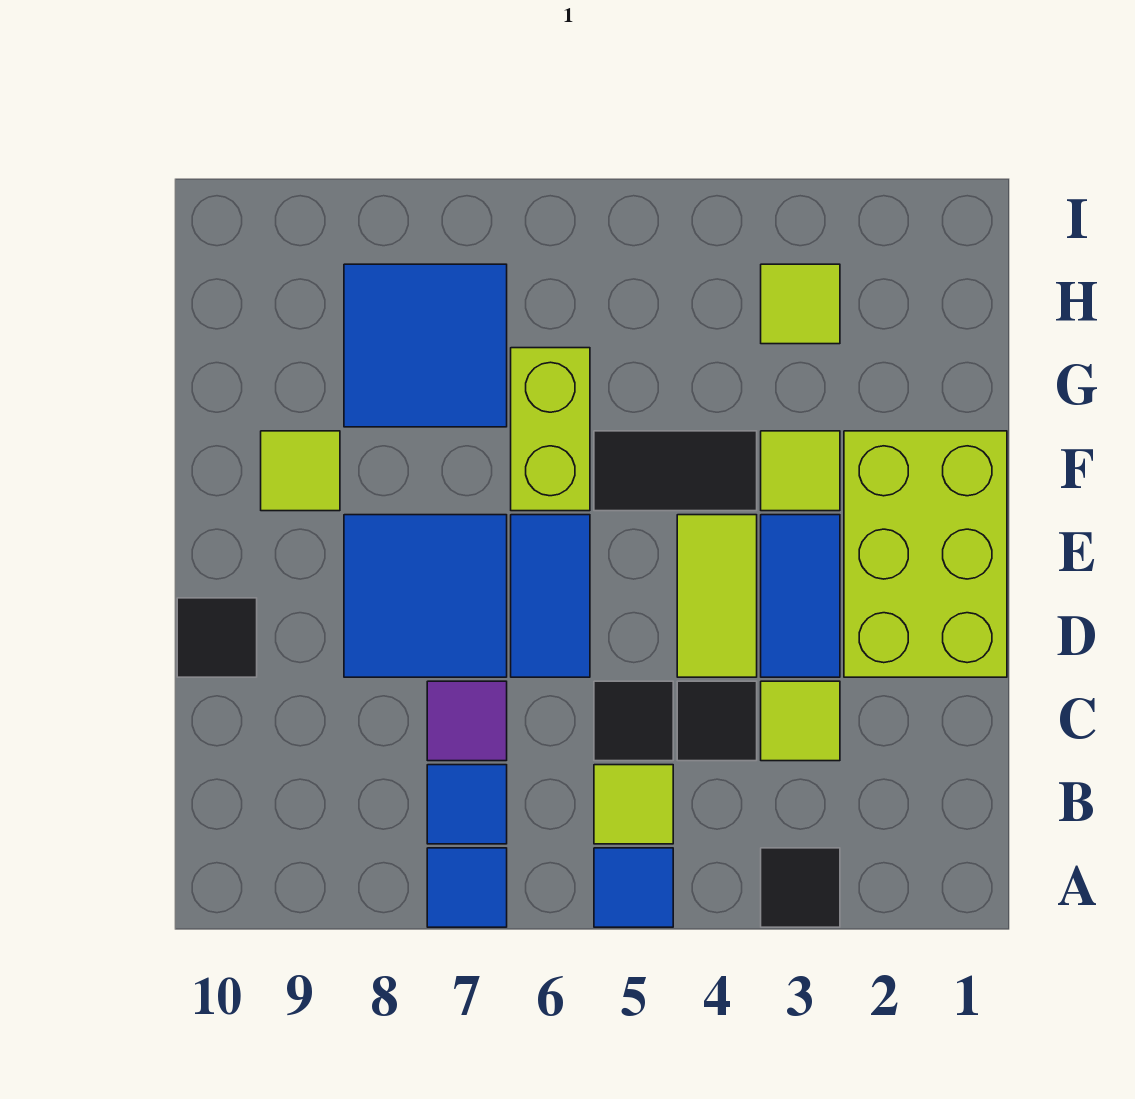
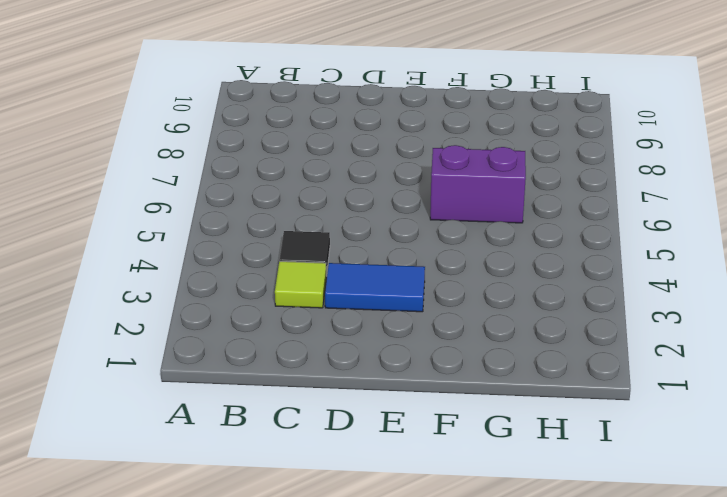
purple 1x2 brick [430,145,526,223] -> lime 1x2 brick [511,348,590,511]
none -> black 1x1 tile [761,848,840,927]
none -> blue 1x1 tile [594,848,673,927]
none -> blue 1x1 tile [427,848,507,927]

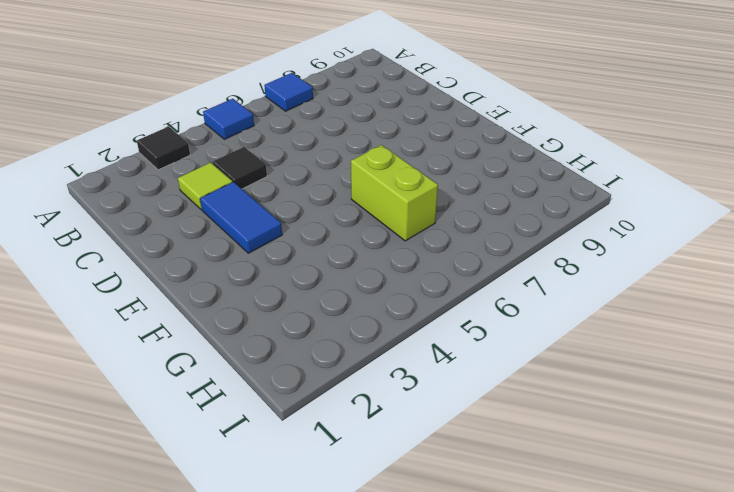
none -> lime 1x1 tile [594,765,673,844]
none -> blue 1x1 tile [427,765,507,844]
none -> black 1x1 tile [594,681,673,761]

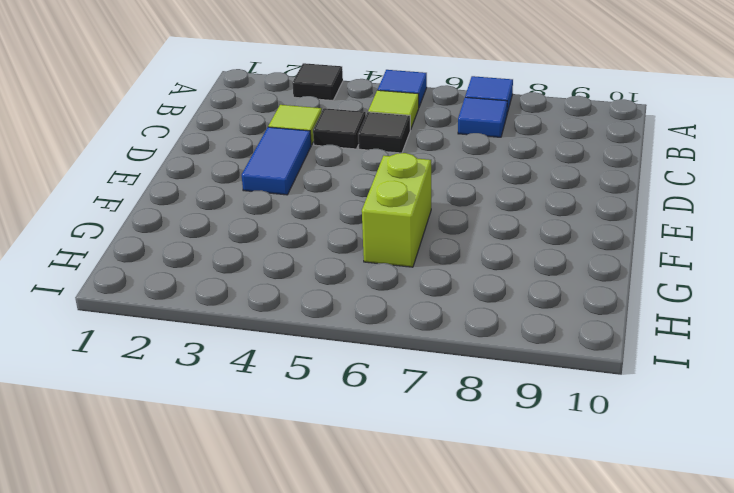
none -> purple 1x1 tile [427,681,507,761]
none -> lime 2x3 brick [844,431,1007,677]
none -> lime 1x2 tile [677,515,757,677]

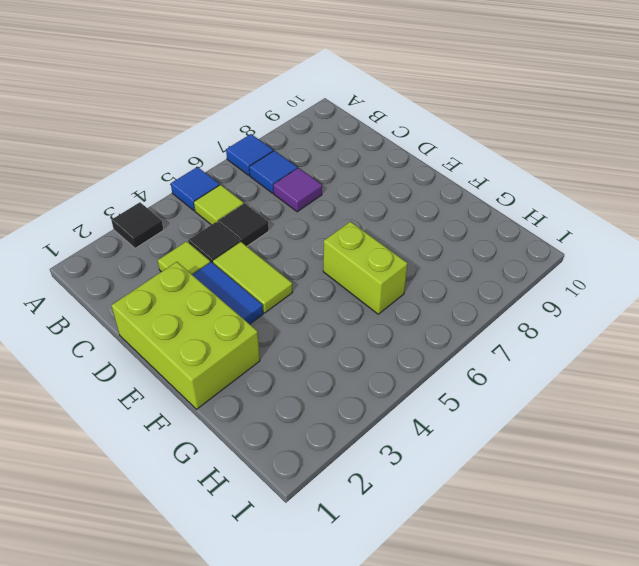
none -> blue 1x2 tile [511,515,590,677]
none -> blue 2x2 tile [344,515,507,677]
none -> black 1x1 tile [177,598,257,677]

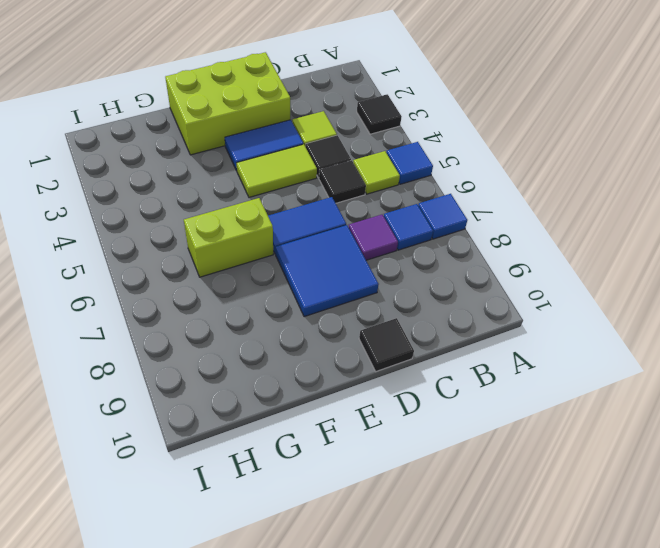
none -> lime 1x1 tile [761,431,840,511]
none -> black 1x2 tile [594,431,757,511]
none -> lime 1x1 tile [261,431,340,511]

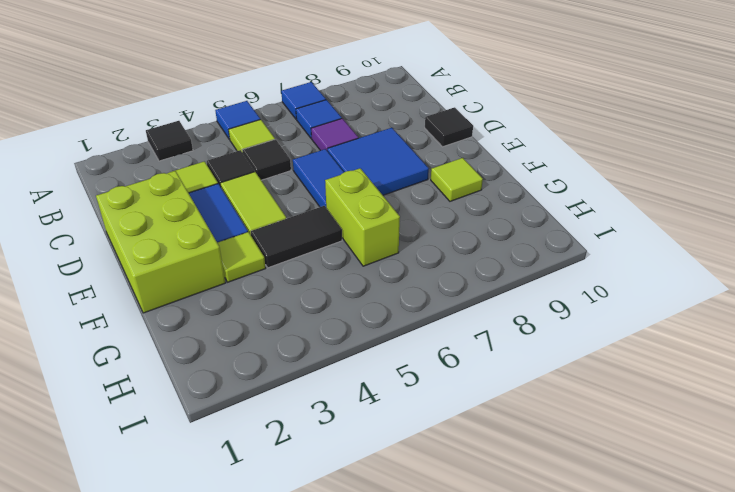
none -> blue 2x2 tile [344,264,507,427]
none -> lime 1x1 tile [761,264,840,344]

